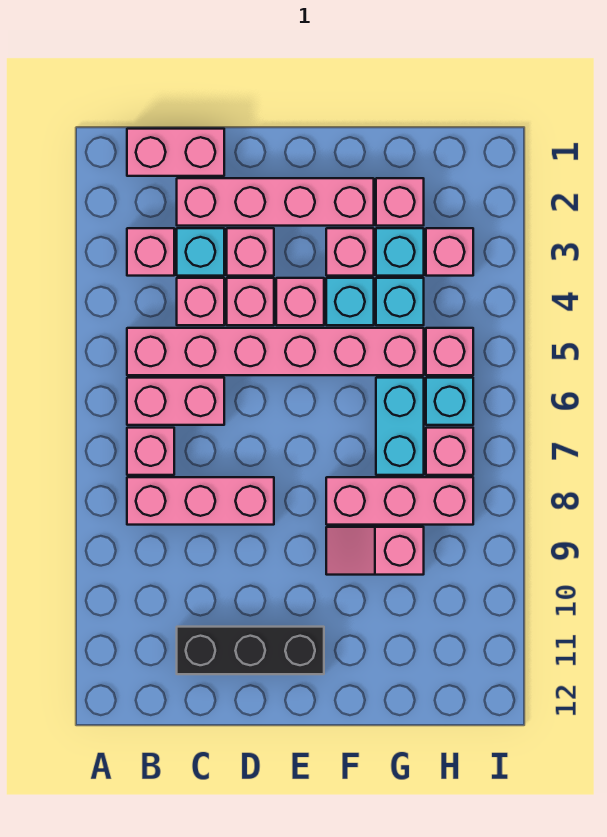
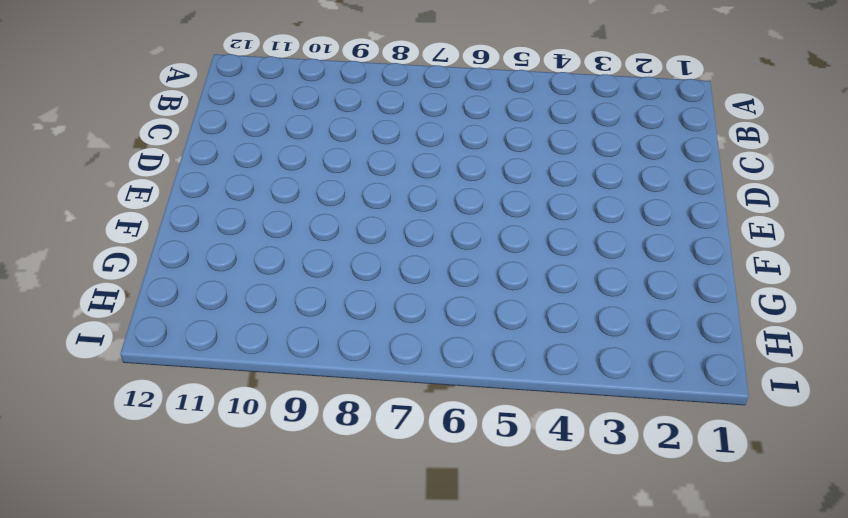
none -> pink 1x2 brick [127,129,224,176]
none -> pink 1x1 brick [127,228,174,276]
none -> pink 1x6 brick [127,328,424,375]

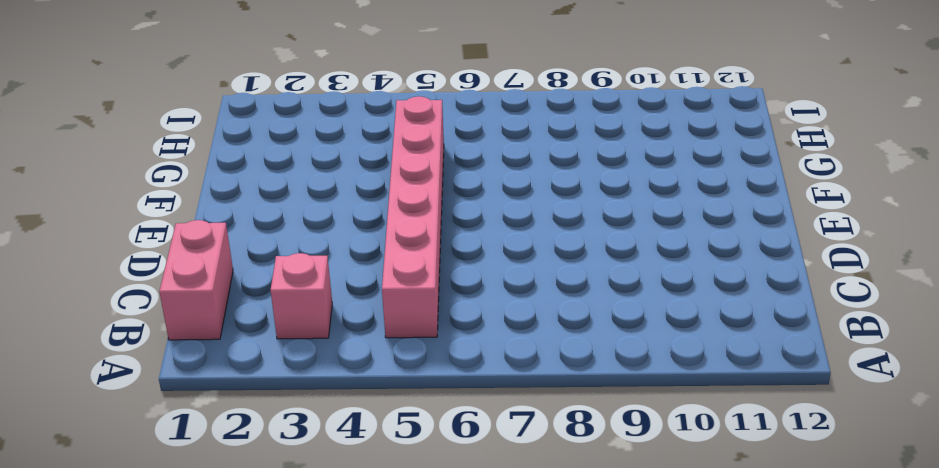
none -> pink 1x2 brick [127,378,224,425]
none -> pink 1x1 brick [127,428,174,475]
none -> pink 1x3 brick [127,477,274,525]

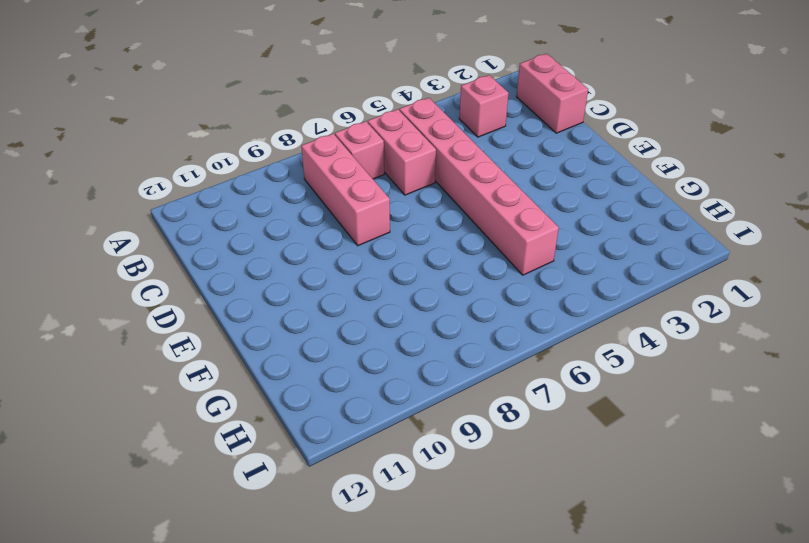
none -> pink 1x4 brick [177,178,374,226]
none -> cyan 1x1 brick [177,228,224,276]
none -> pink 1x1 brick [177,278,224,325]

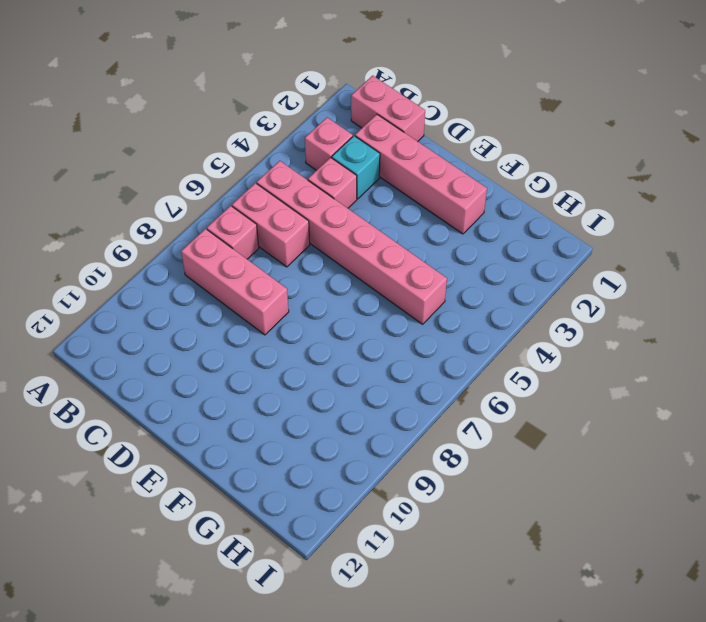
none -> black 1x3 brick [177,627,324,674]
none -> pink 1x1 brick [227,228,274,276]
none -> pink 1x1 brick [227,278,274,325]

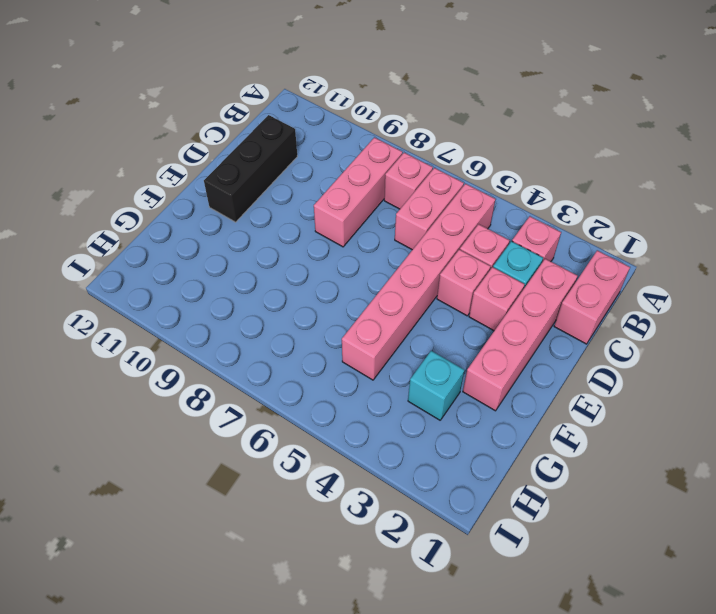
none -> pink 1x1 brick [276,278,324,325]
none -> pink 1x1 brick [326,228,374,276]
none -> cyan 1x1 brick [326,278,374,325]

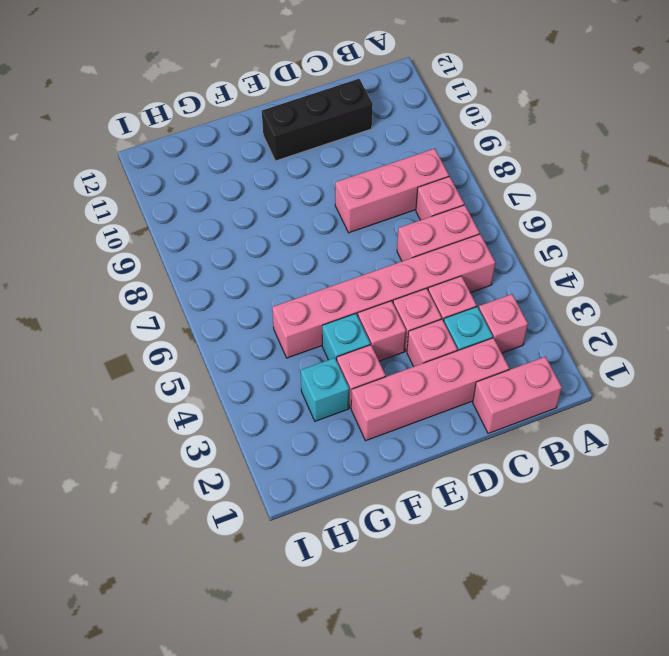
none -> pink 1x3 brick [326,477,473,525]
none -> pink 1x2 slope [326,527,424,575]
none -> pink 1x1 brick [376,178,424,226]

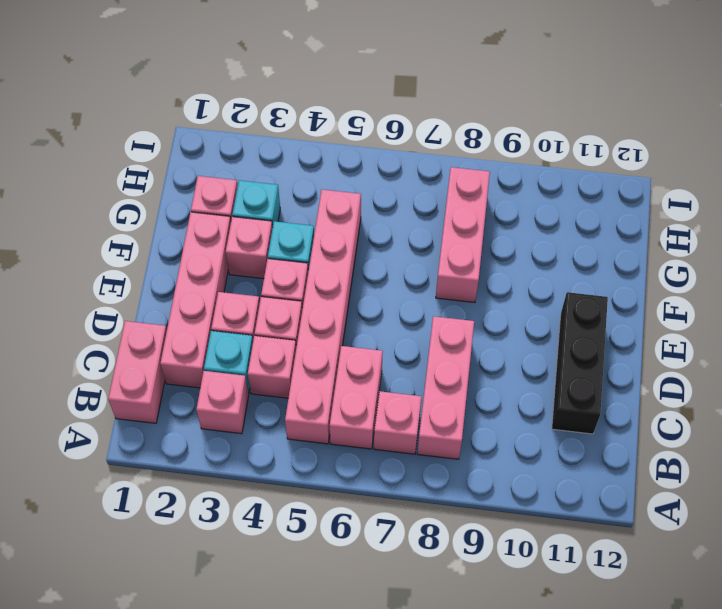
none -> pink 1x2 slope [326,527,424,575]
none -> cyan 1x1 brick [376,278,424,325]
none -> cyan 1x2 brick [376,378,424,475]

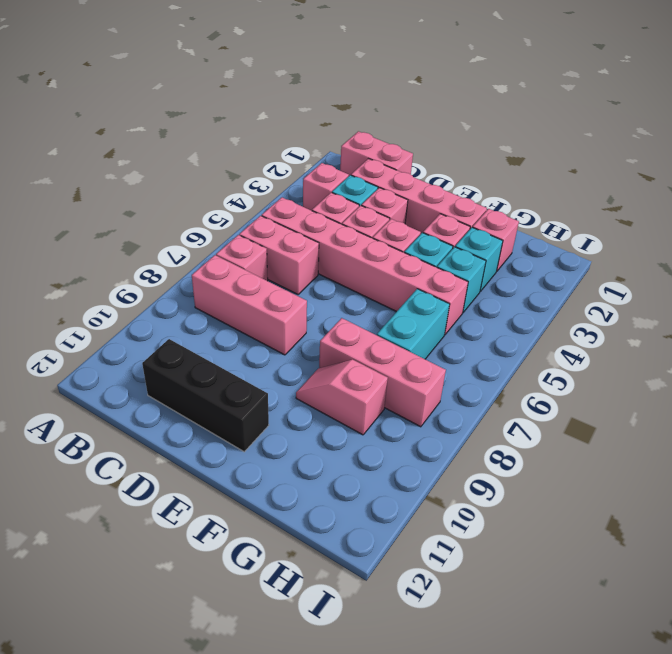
none -> pink 1x1 brick [426,228,473,276]
none -> pink 1x1 brick [426,328,473,375]
none -> cyan 1x1 brick [426,378,473,425]

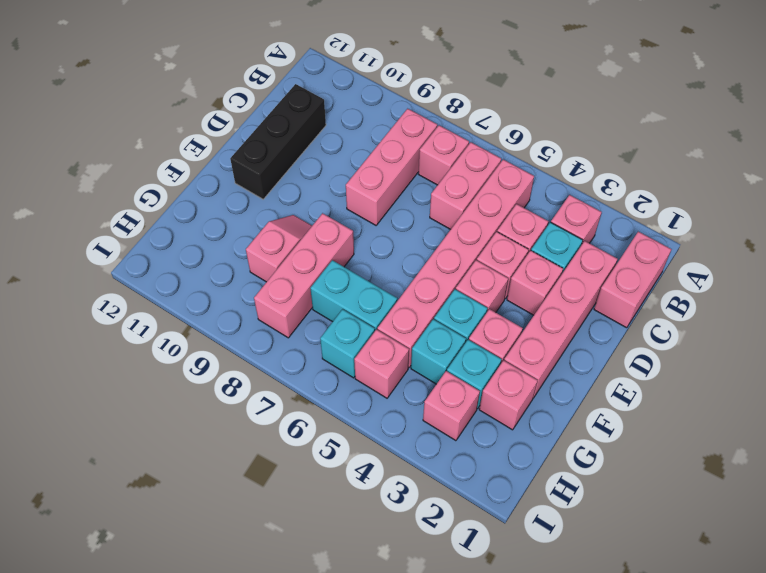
none -> pink 1x1 brick [426,428,473,475]

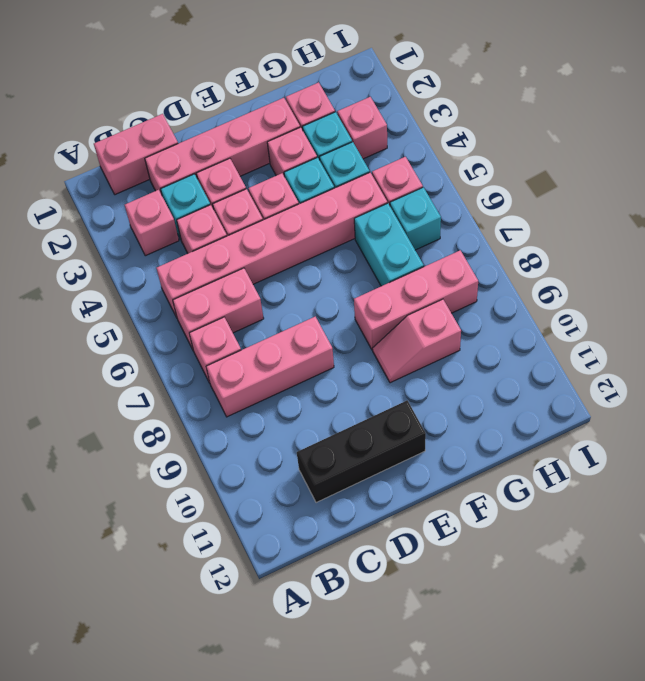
none -> pink 1x1 brick [426,428,473,475]

